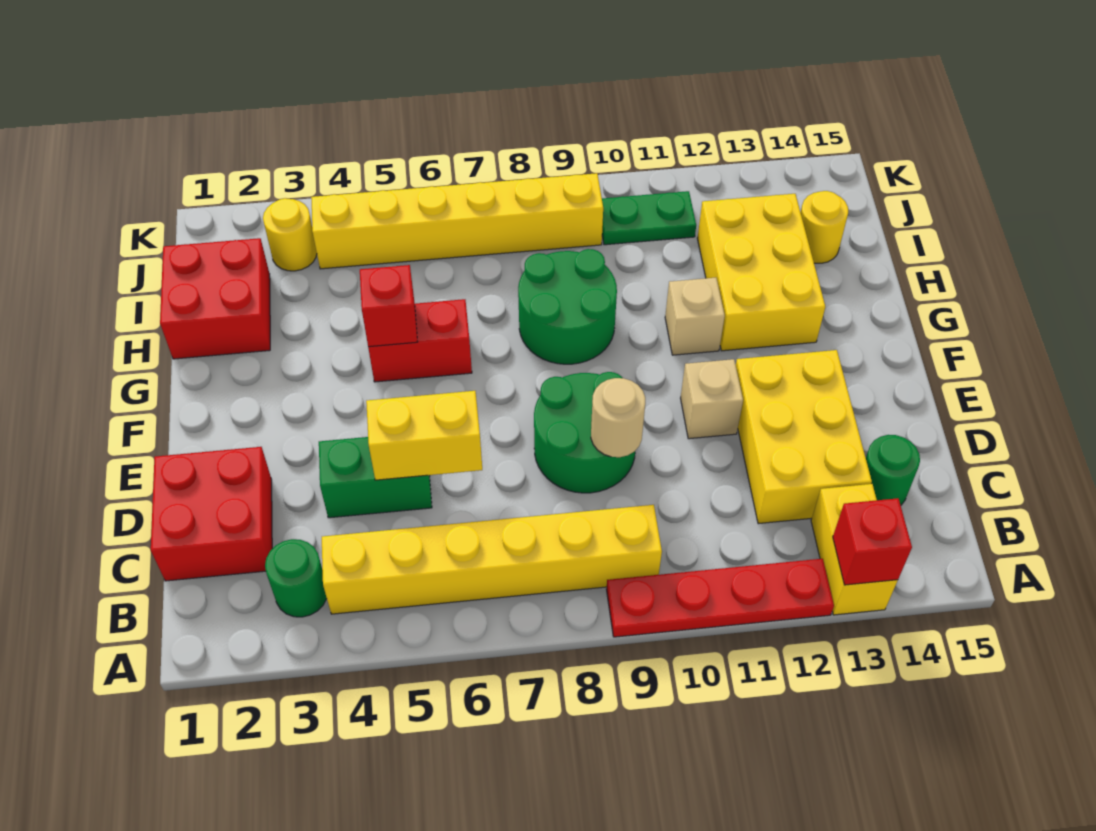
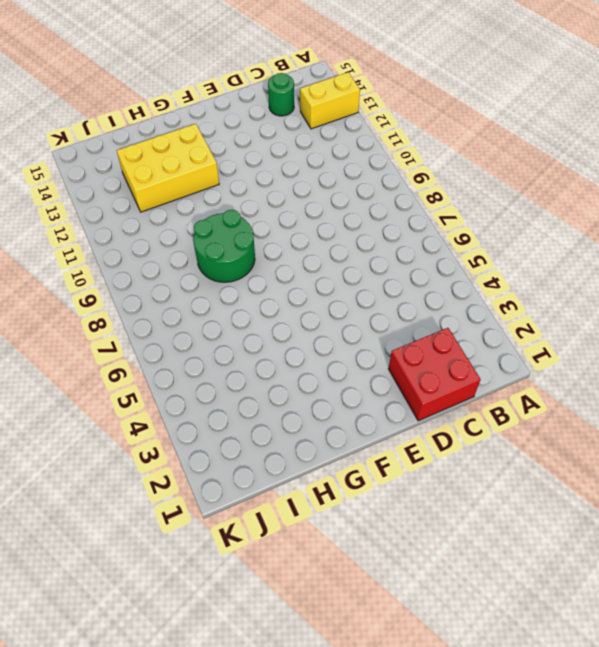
none -> red 1x4 plate [606,559,834,637]
none -> green 1x1 round brick [265,539,327,617]
none -> yellow 1x6 brick [322,505,662,614]

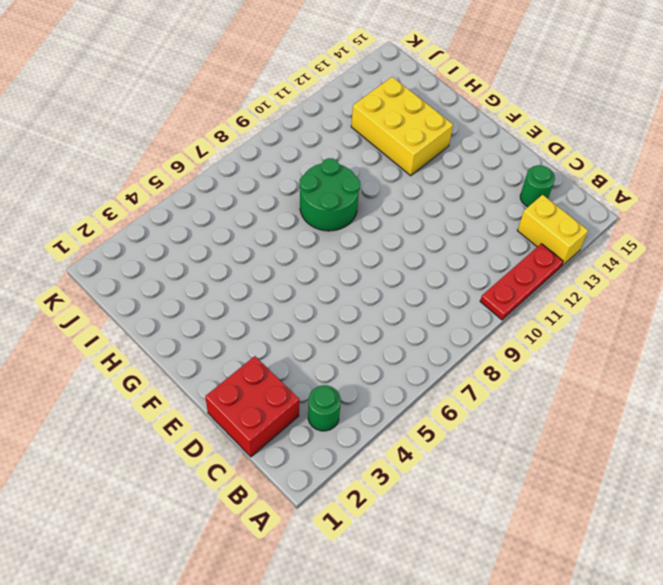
red 1x3 plate [480,244,563,320] -> red 1x4 plate [606,559,834,637]
none -> yellow 1x6 brick [322,505,662,614]
none -> yellow 2x3 brick [736,350,872,524]
none -> green 1x2 brick [319,437,432,518]

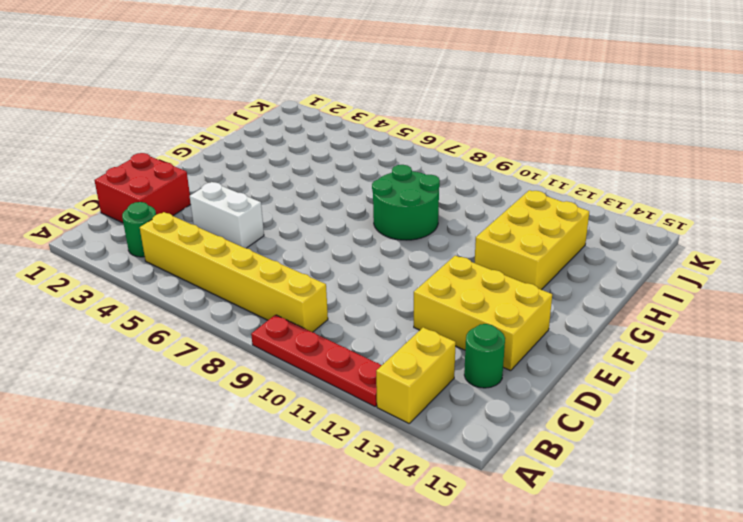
white 1x2 brick [190,182,264,248] -> green 1x2 brick [319,437,432,518]
yellow 2x3 brick [414,256,552,371] -> yellow 2x3 brick turned to [736,350,872,524]
none -> green 2x2 round brick [534,372,635,493]
none -> tan 1x1 brick [681,359,743,439]
none -> red 1x2 brick [368,299,472,382]

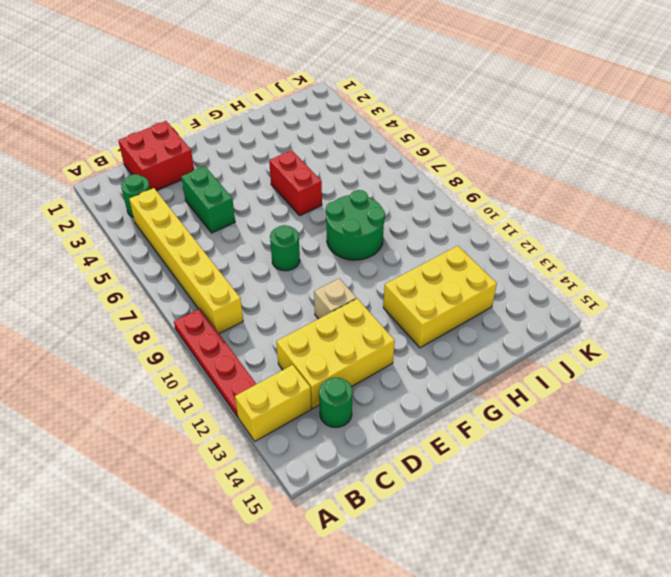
green 1x1 round brick [270,225,300,271] -> green 2x2 round brick [534,372,635,493]
none -> tan 1x1 brick [665,278,725,355]
none -> red 2x2 brick [160,238,270,359]
none -> yellow 1x1 round brick [801,191,848,263]

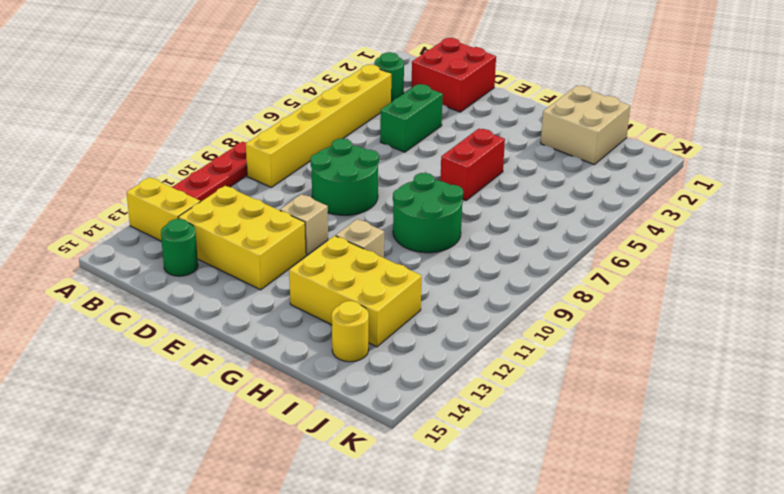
tan 2x2 brick [541,86,630,165] -> red 2x2 brick [160,238,270,359]
none -> yellow 1x1 round brick [263,198,317,271]
none -> yellow 1x6 brick [311,173,603,269]
none -> green 1x2 plate [602,191,696,245]

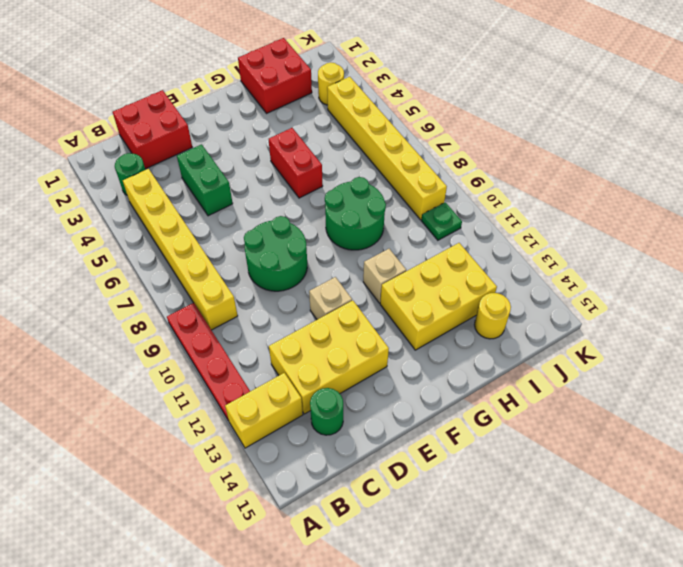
green 1x1 plate [421,202,462,240] -> green 1x2 plate [602,191,696,245]
none -> red 1x1 brick [833,498,912,585]
none -> yellow 1x2 brick [366,391,482,480]
none -> tan 1x1 round brick [591,378,645,457]

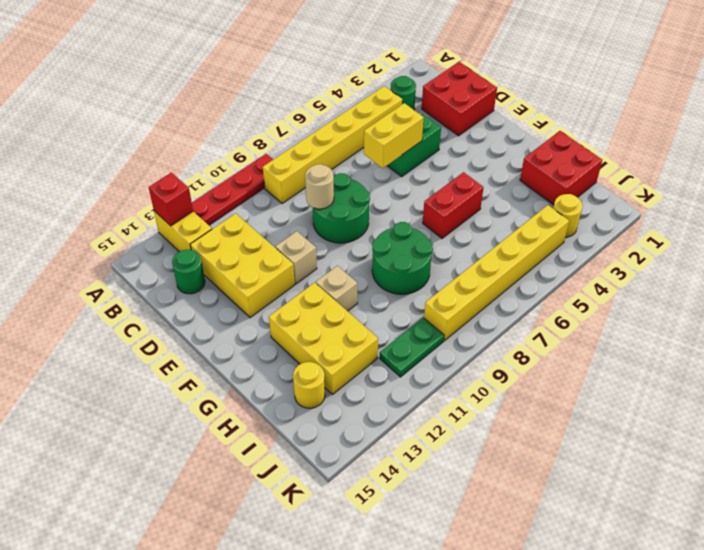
none -> red 1x1 brick [360,265,417,347]

